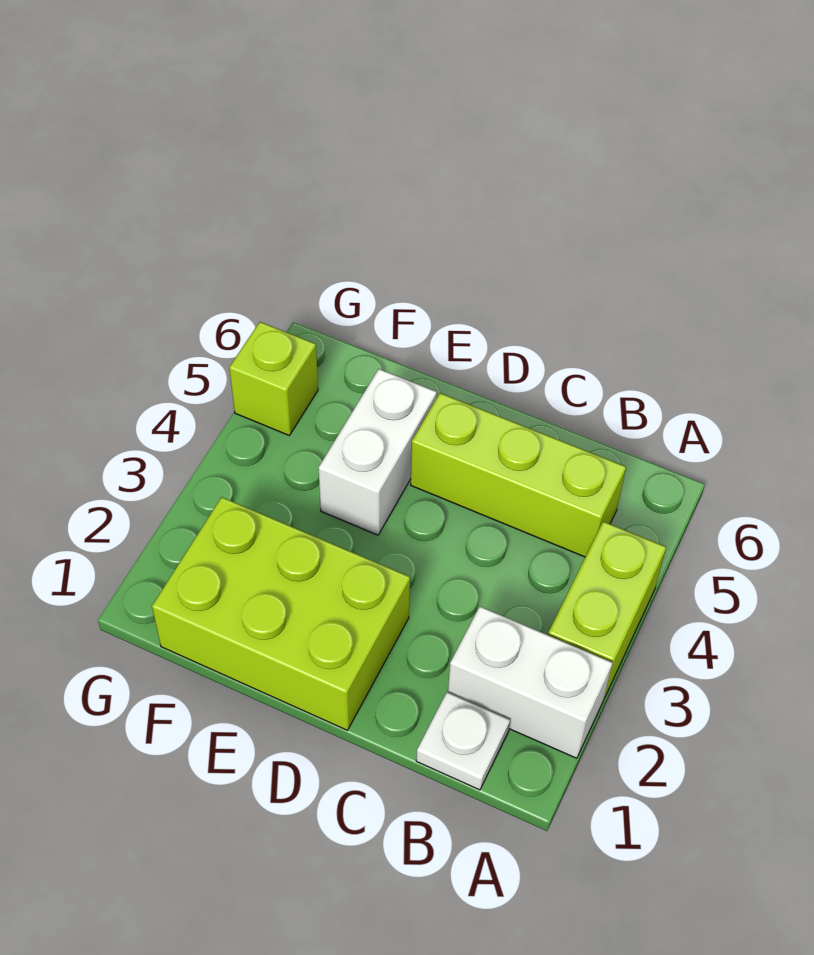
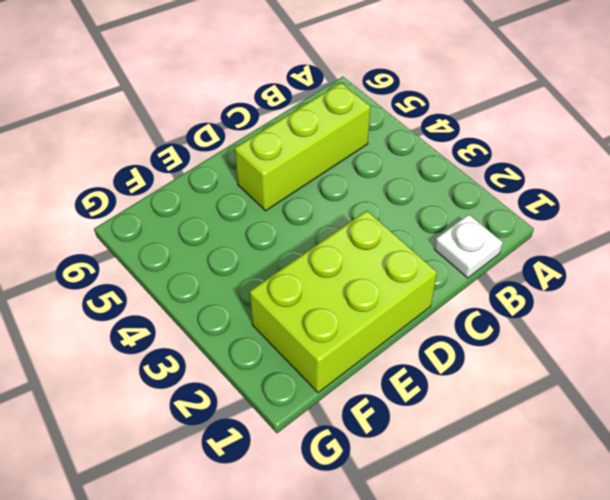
none -> white 1x2 brick [448,607,612,758]
none -> lime 1x2 brick [548,522,666,698]

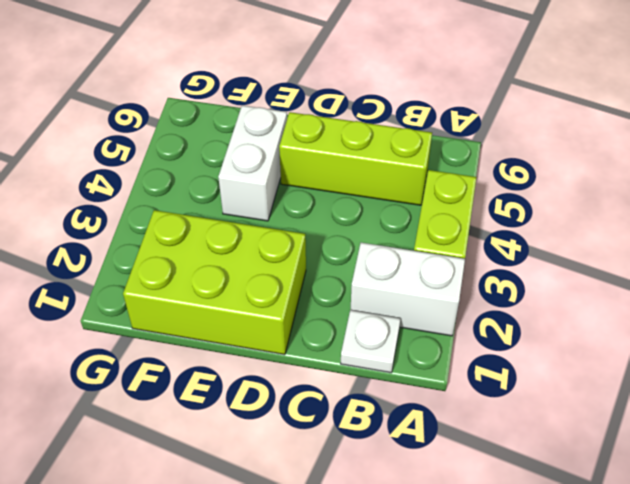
none -> lime 1x1 brick [229,322,318,435]

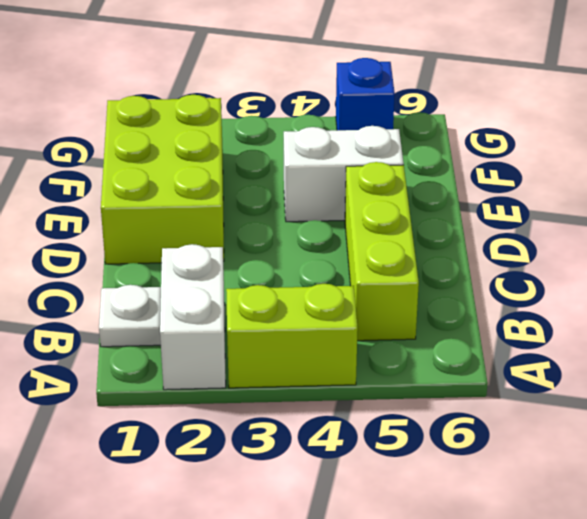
blue 1x1 brick [336,58,395,130] -> lime 1x1 brick [229,322,318,435]

